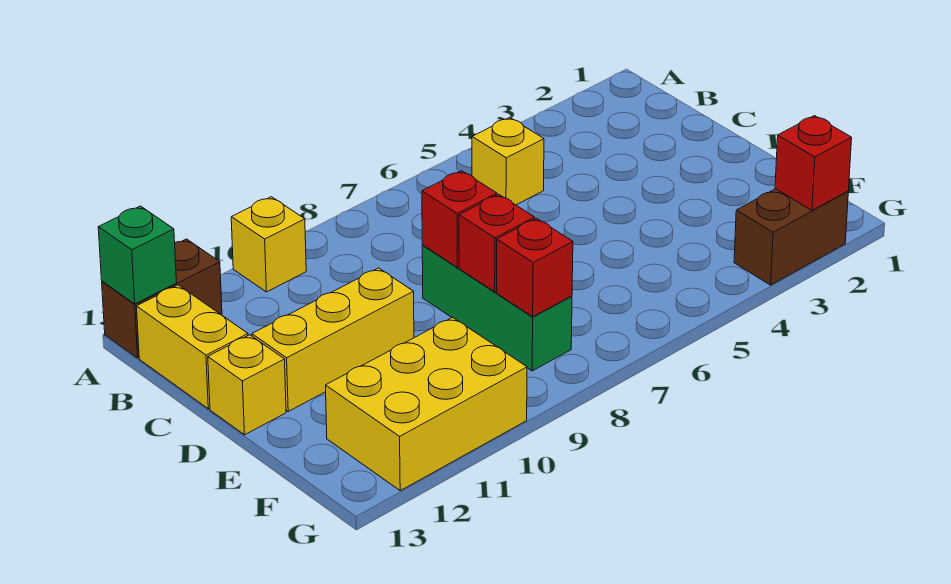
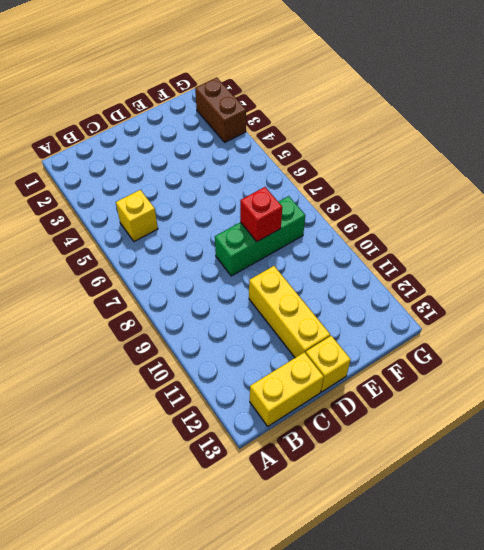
none -> yellow 1x1 brick [231,197,306,292]
none -> brown 1x2 brick [102,239,222,358]
none -> yellow 2x3 brick [326,317,527,491]

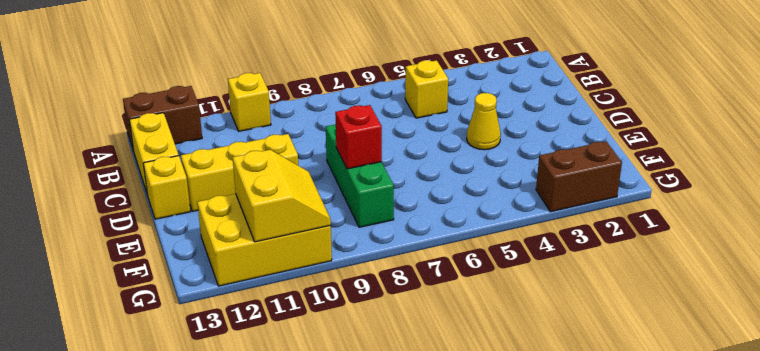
yellow 1x1 cone [467,93,501,150] -> none
yellow 2x2 slope [232,150,331,242] -> none
none -> green 1x1 brick [98,206,177,304]
none -> red 1x1 brick [422,171,497,267]
none -> red 1x1 brick [497,218,573,317]

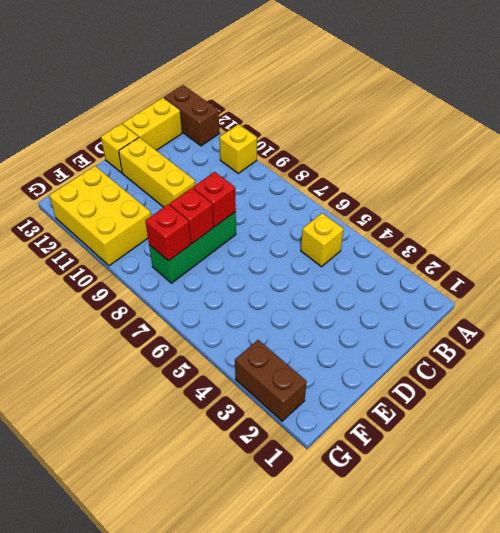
none -> green 1x1 brick [98,206,177,304]
none -> red 1x1 brick [775,116,852,210]

